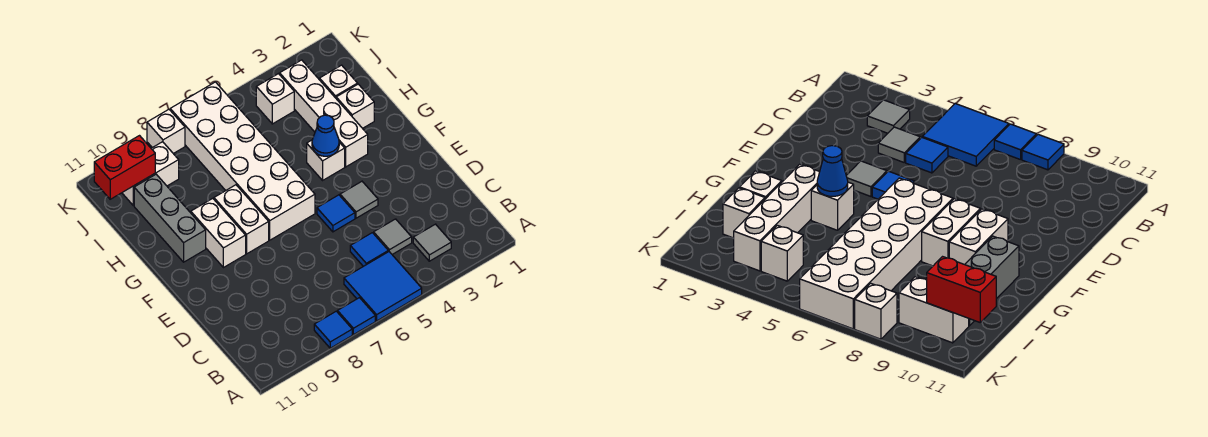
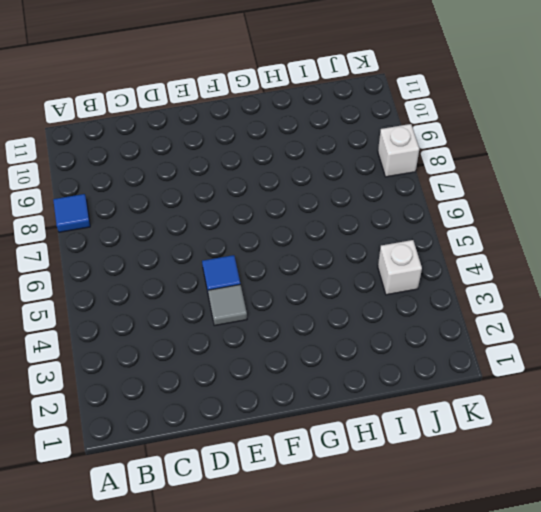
none -> blue 2x2 tile [344,252,422,321]
none -> blue 1x1 tile [337,298,375,335]
none -> grey 1x1 tile [413,224,451,261]

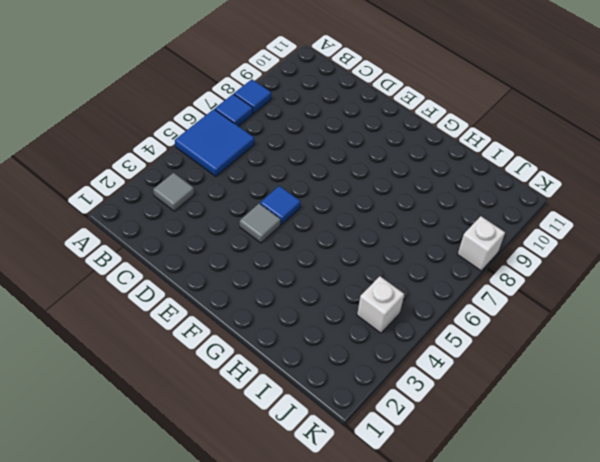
none -> grey 1x1 tile [374,219,412,254]
none -> blue 1x1 tile [350,233,388,266]
none -> white 2x6 brick [170,82,315,240]

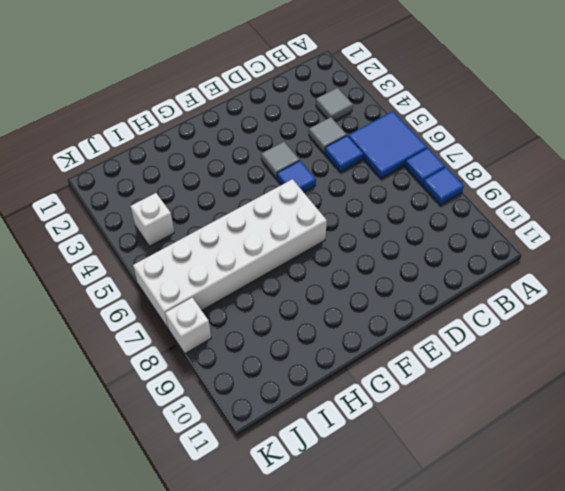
none -> white 1x2 brick [214,185,269,254]
none -> white 1x2 brick [191,198,246,268]
none -> white 1x4 brick [280,60,368,167]

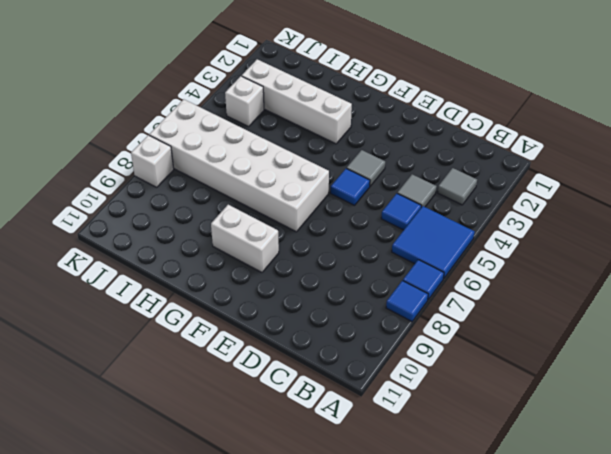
none -> white 1x2 brick [214,185,269,254]
none -> white 1x1 brick [307,140,345,180]
none -> grey 1x3 brick [134,174,206,262]

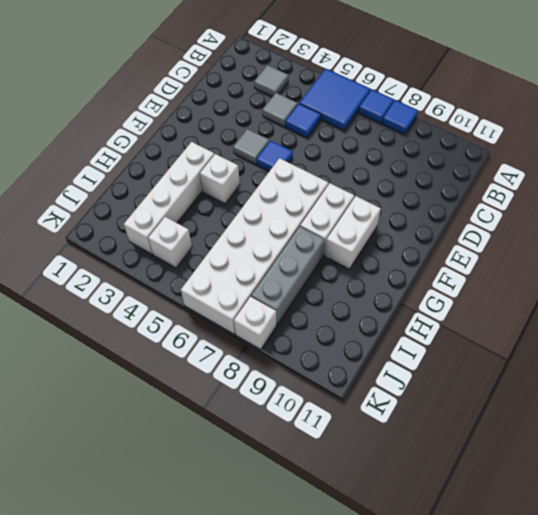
grey 1x3 brick [251,226,325,325] -> grey 1x3 brick moved to [134,174,206,262]
none -> white 1x1 brick [336,84,374,128]
none -> white 1x1 brick [320,65,358,98]
none -> white 1x2 brick [122,142,179,206]

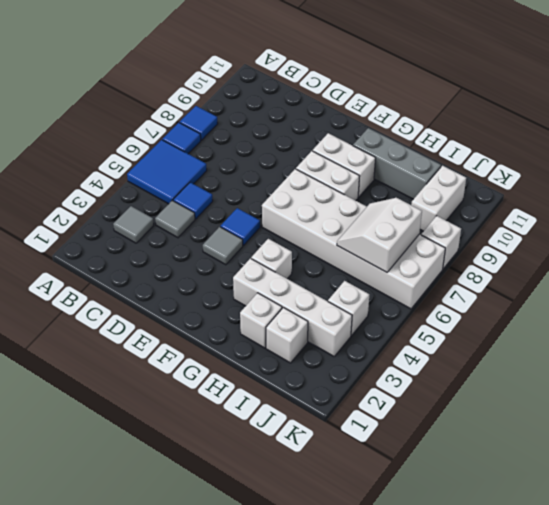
white 2x2 slope [337,198,422,272] -> none
none -> blue 1x1 cone [312,115,339,156]
none -> red 1x2 brick [94,136,155,199]

